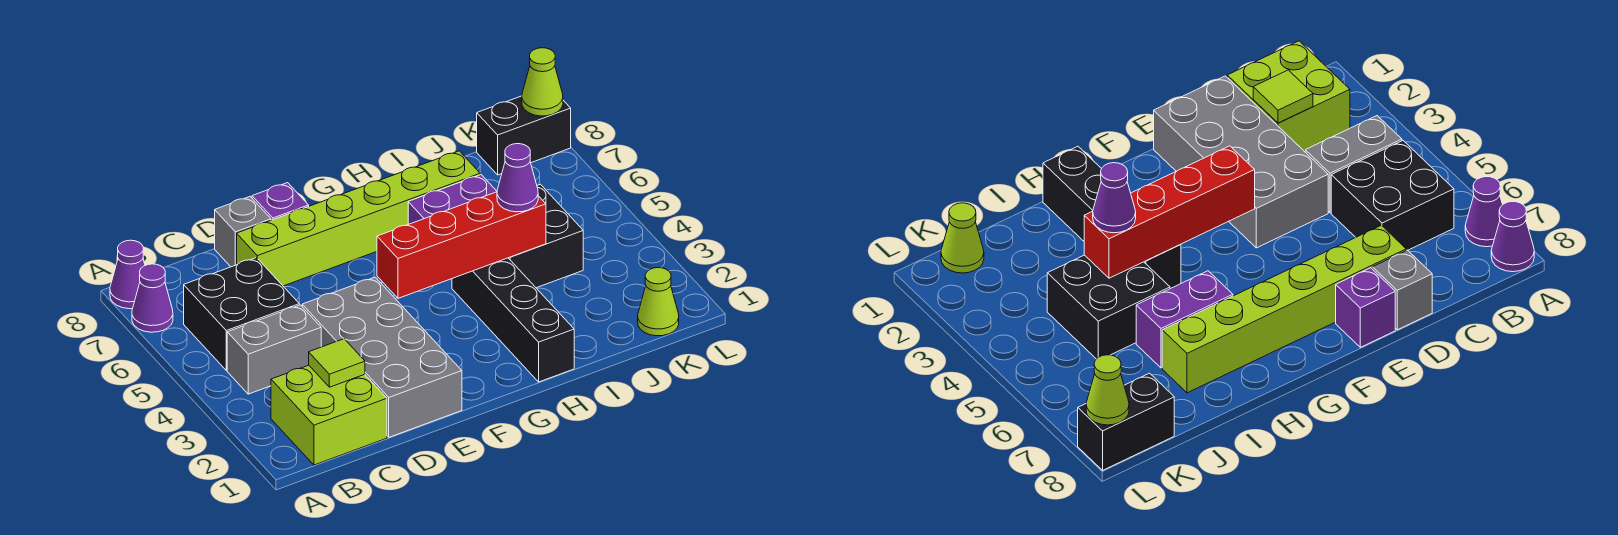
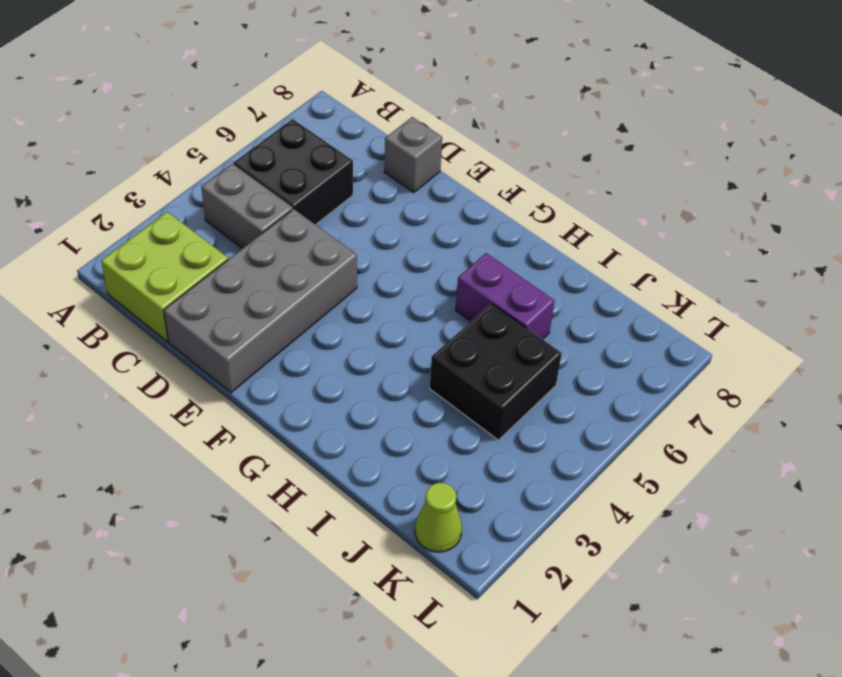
none -> purple 1x1 cone [132,264,173,332]
none -> purple 1x1 cone [110,240,145,309]
none -> lime 1x6 brick [237,151,480,286]

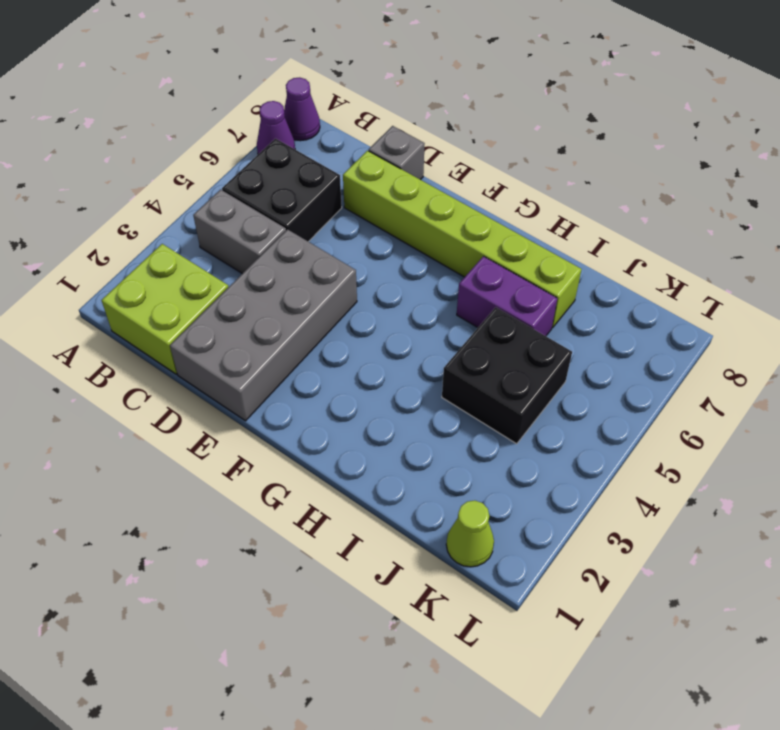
none -> purple 1x1 brick [252,183,309,220]
none -> black 1x4 brick [452,258,574,382]
none -> black 1x2 brick [477,96,571,175]

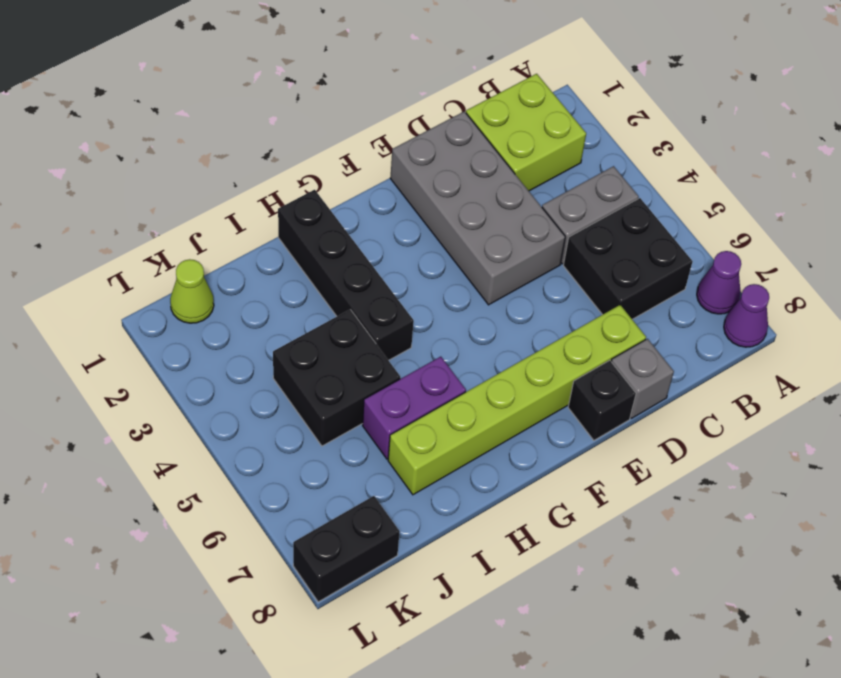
black 1x1 brick [568,360,636,440] -> purple 1x1 brick [252,183,309,220]
none -> lime 1x1 tile [309,339,365,387]
none -> red 1x4 brick [377,192,546,298]
none -> lime 1x1 cone [522,48,563,116]

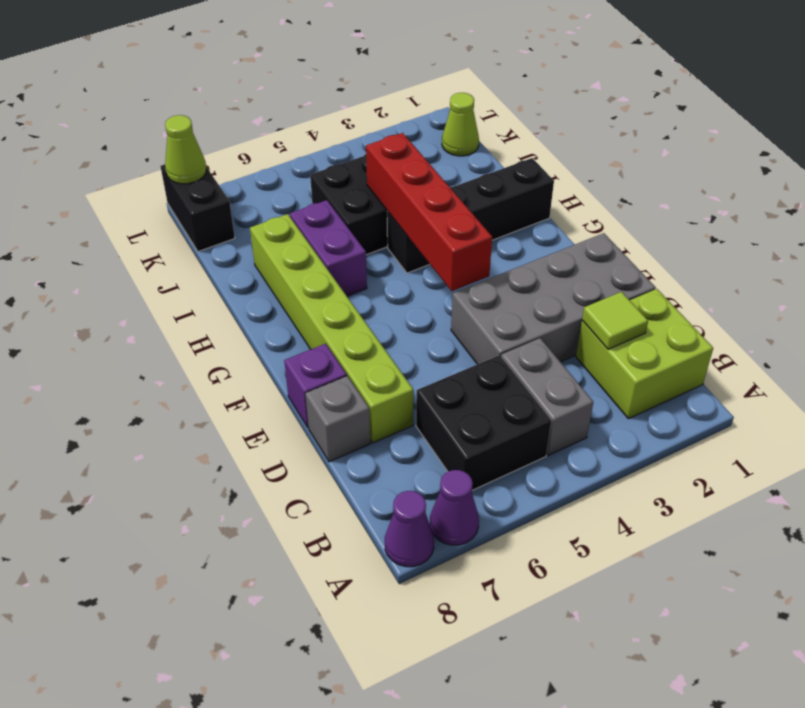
none -> purple 1x1 cone [497,144,538,212]

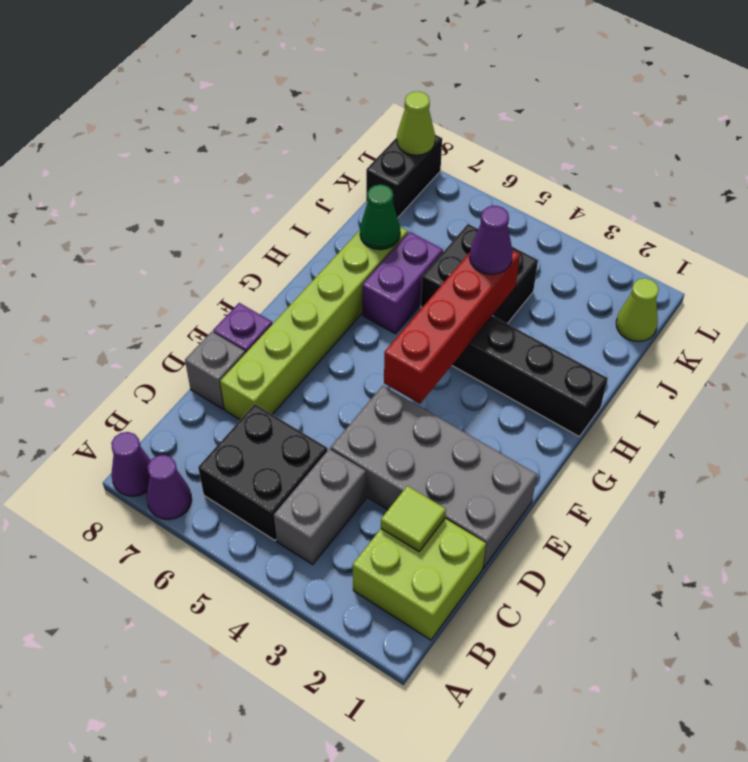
green 1x1 cone [360,184,400,250] -> none

